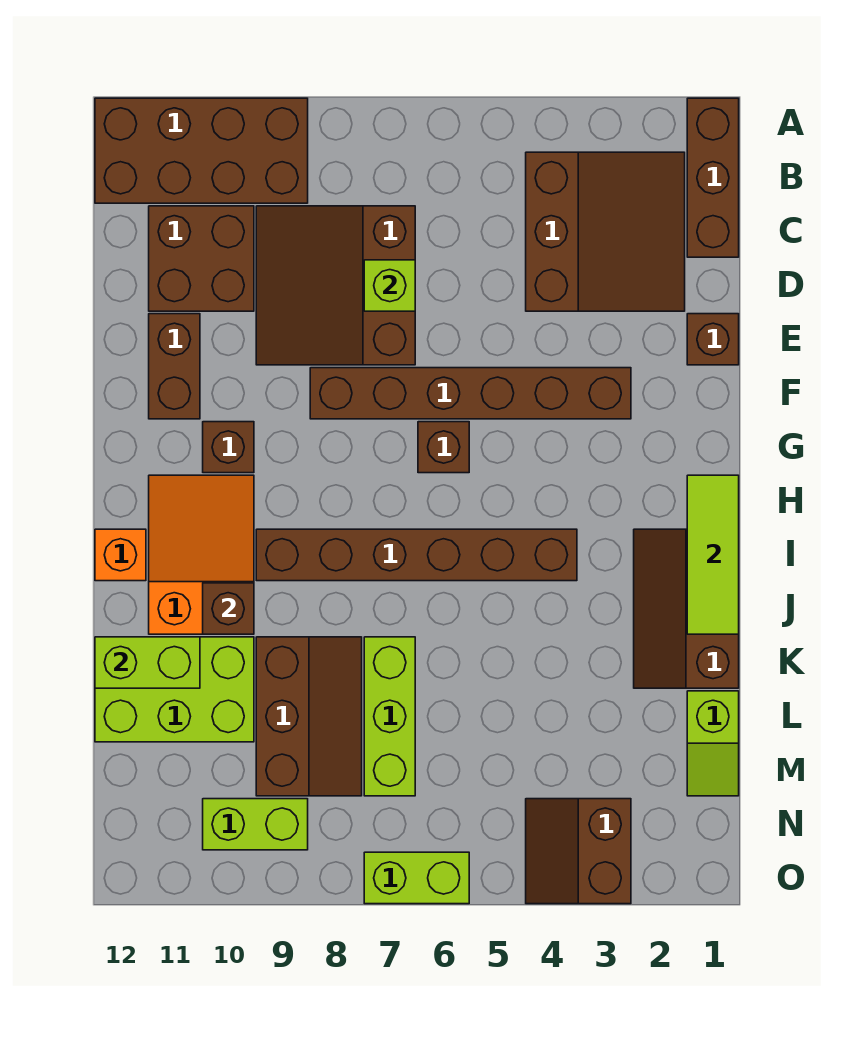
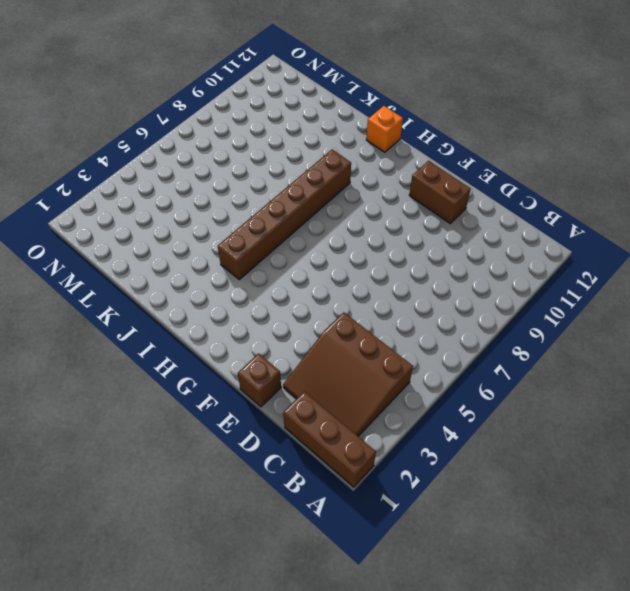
none -> brown 2x4 brick [95,98,308,203]
none -> brown 3x3 slope [256,206,415,365]
none -> brown 2x2 brick [149,206,254,311]

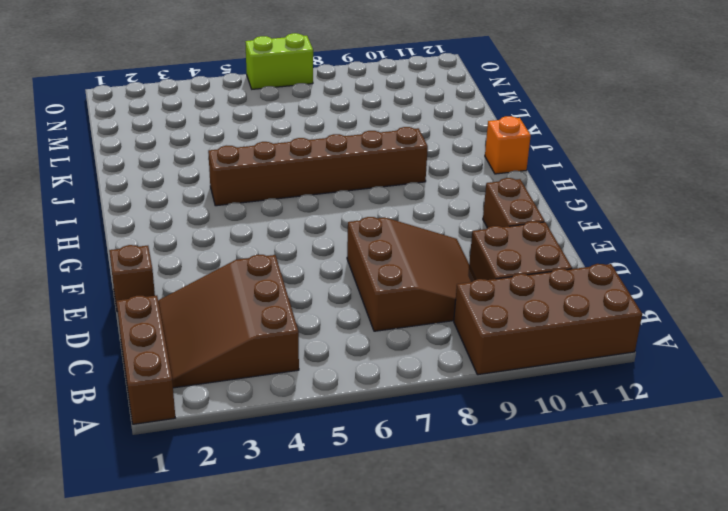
none -> brown 1x6 brick [310,368,631,419]
none -> brown 1x1 brick [418,422,469,473]
none -> brown 1x1 brick [203,422,254,473]

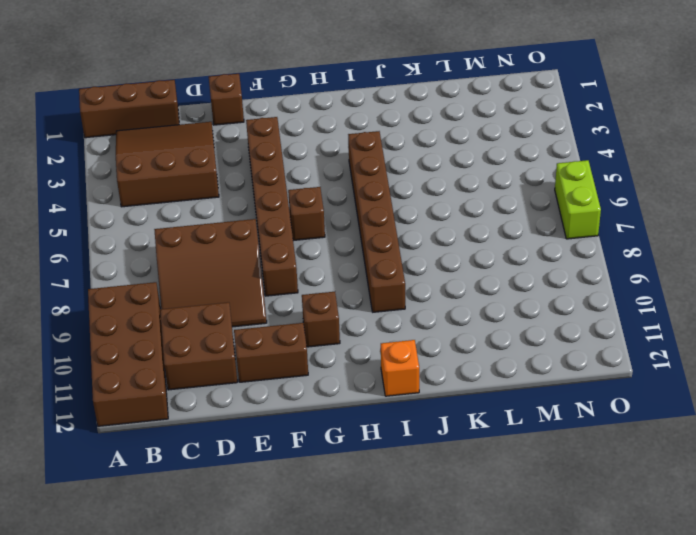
none -> orange 2x3 slope [149,475,254,634]
none -> brown 2x3 slope [634,529,739,688]
none -> lime 1x3 brick [364,637,415,796]

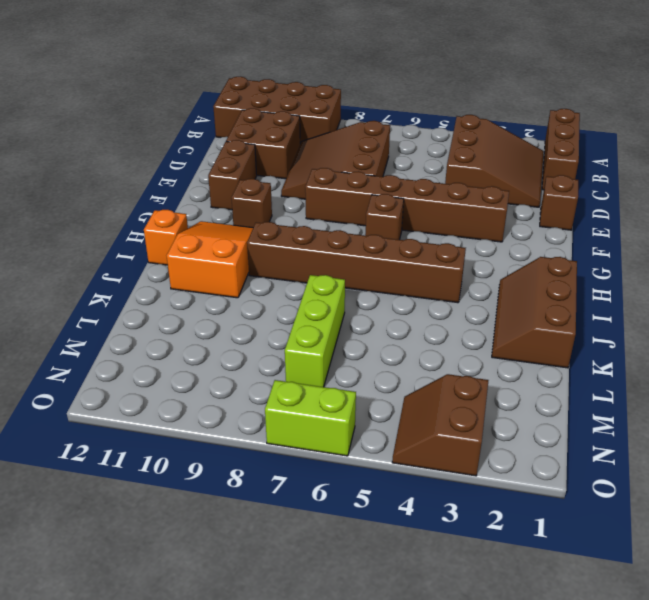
none -> brown 2x3 slope [256,637,362,796]
none -> lime 2x3 brick [95,637,254,742]
none -> lime 1x2 slope [687,691,739,796]

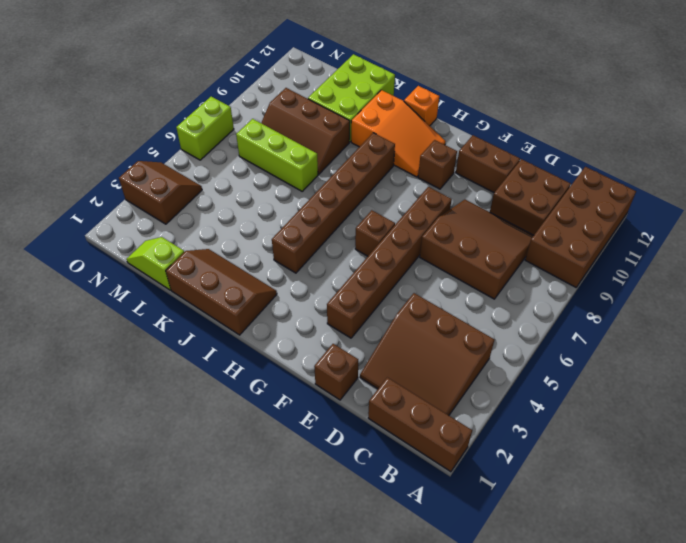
none -> lime 1x2 brick [203,799,308,850]
none -> lime 1x1 brick [364,260,415,311]
none -> lime 1x3 tile [687,475,739,634]

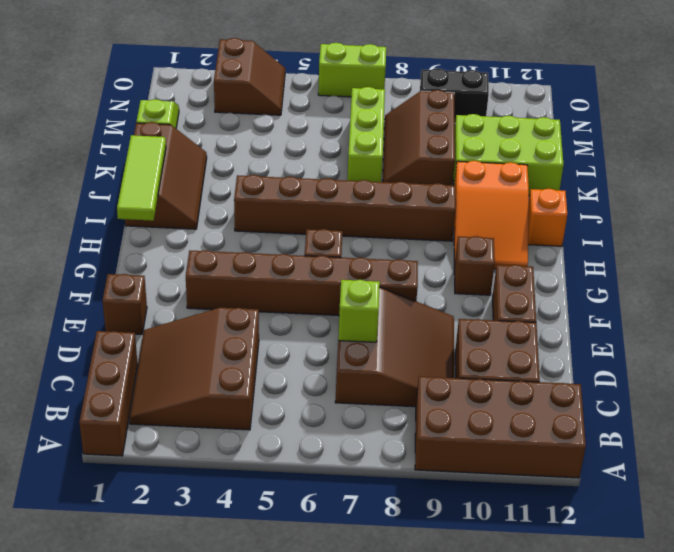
black 1x2 brick [420,68,489,122] -> lime 1x2 brick [203,799,308,850]
none -> brown 1x1 brick [203,583,254,634]
none -> lime 1x2 brick [95,637,200,688]

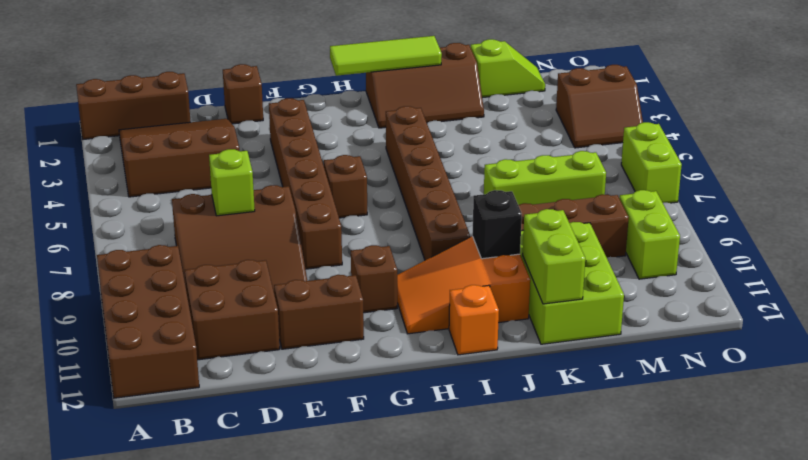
black 1x1 brick [473,190,522,259] -> brown 1x1 brick [203,583,254,634]

